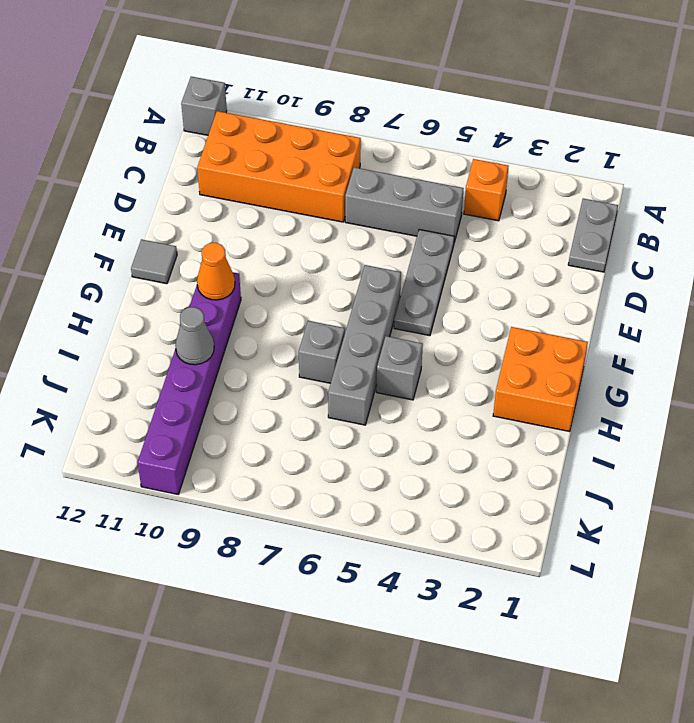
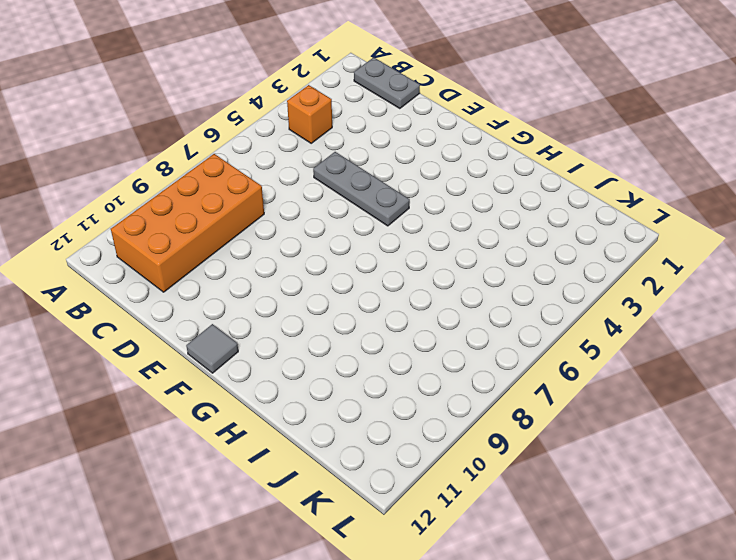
none -> grey 1x1 brick [181,77,227,135]
none -> grey 1x3 brick [345,167,464,242]
none -> grey 1x4 brick [328,265,401,425]

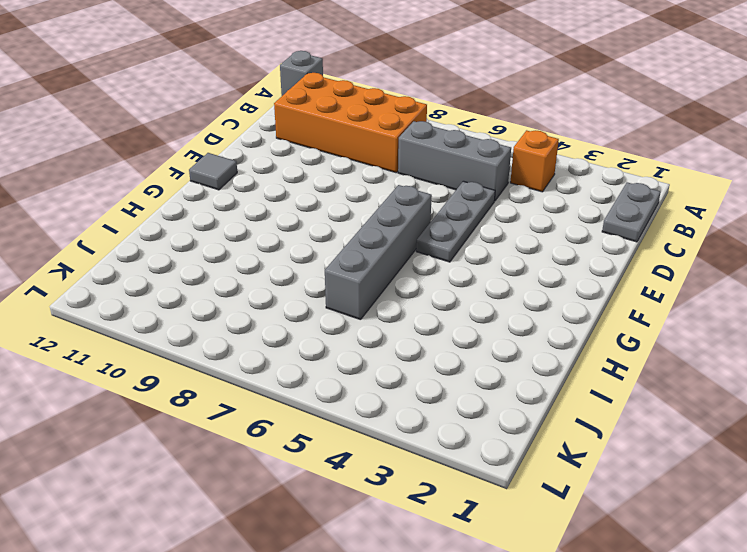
none -> orange 2x2 brick [493,327,588,432]
none -> purple 1x6 brick [137,272,241,494]
none -> grey 1x1 brick [376,336,423,400]

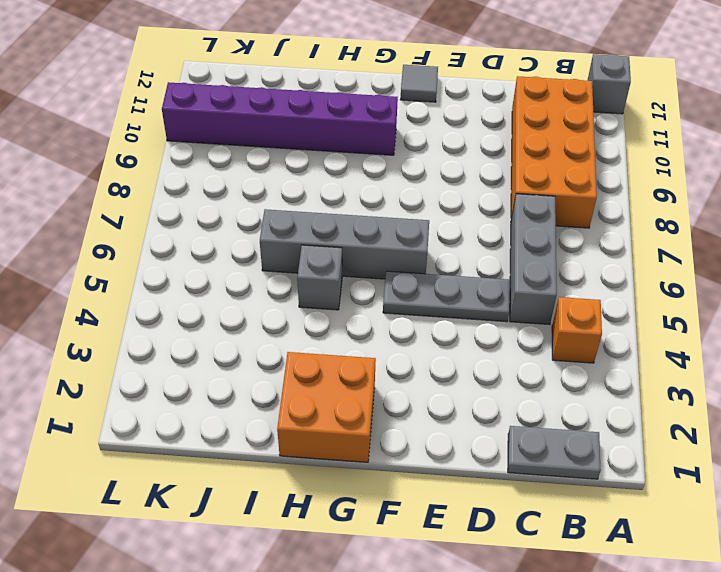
none -> grey 1x1 brick [299,321,345,383]
none -> orange 1x1 cone [197,243,235,300]
none -> grey 1x1 cone [175,307,214,365]

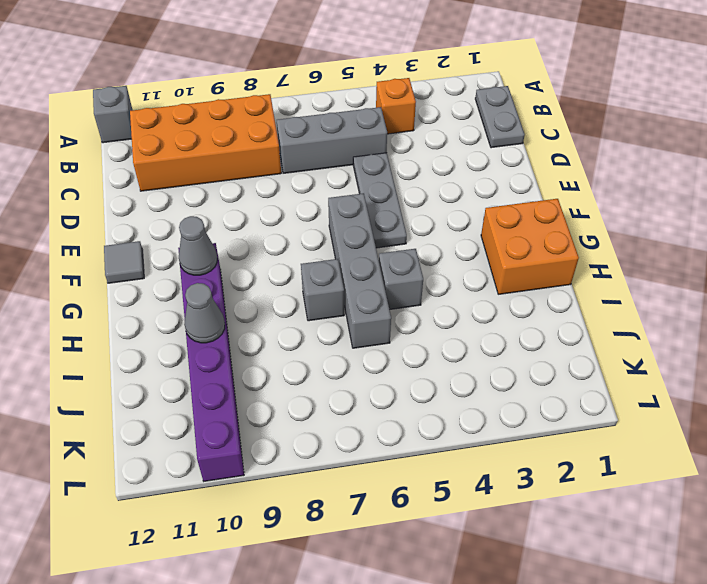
grey 1x1 cone [179,216,217,275] -> orange 1x1 cone [197,243,235,300]

